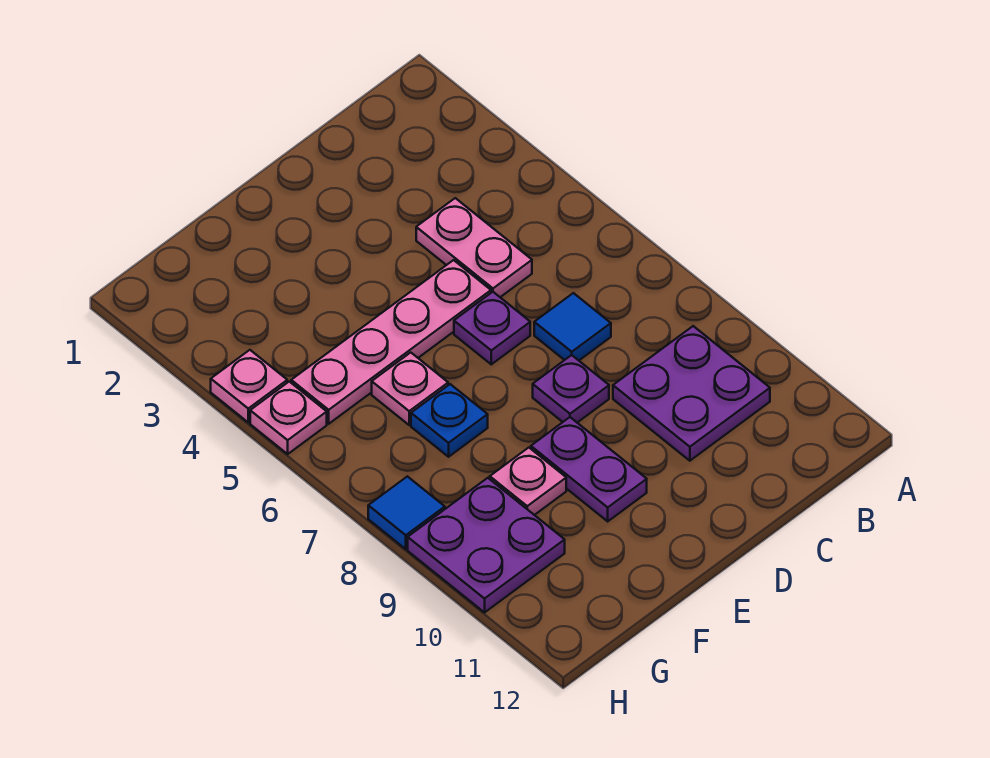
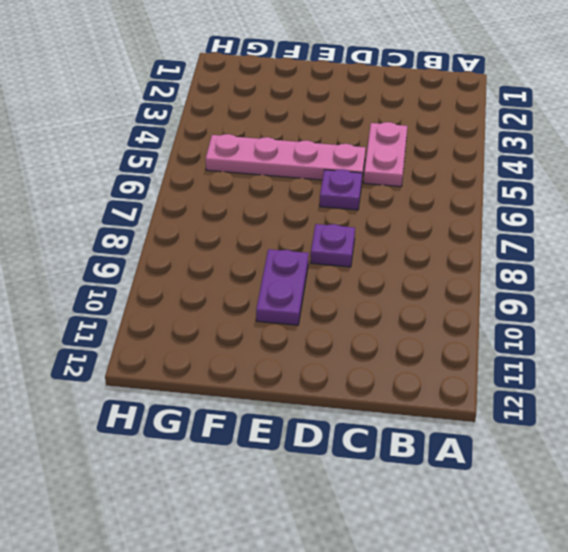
none -> purple 2x2 plate [613,326,770,461]
none -> blue 1x1 tile [534,293,611,360]
none -> pink 1x1 plate [372,353,448,425]

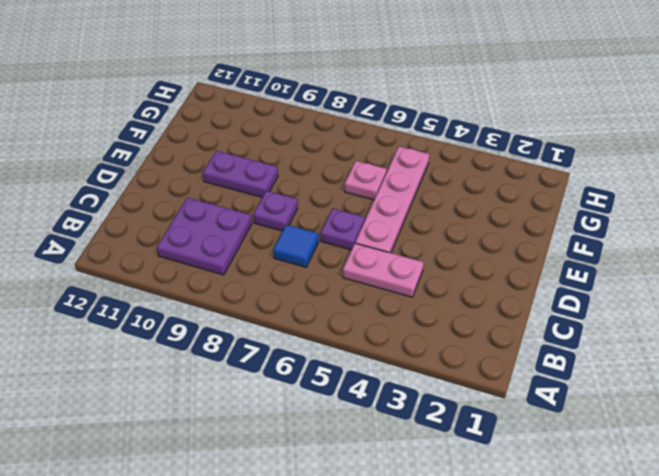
none -> blue 1x1 plate [411,384,488,457]
none -> pink 1x1 plate [490,448,566,515]
none -> purple 2x2 plate [408,478,565,612]

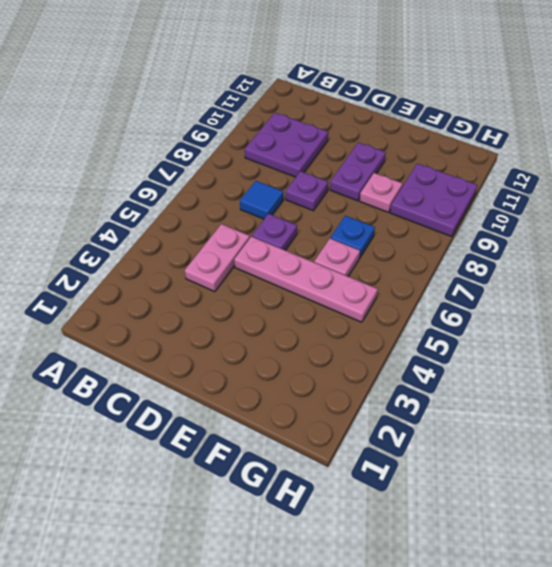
none -> pink 1x1 plate [211,350,287,422]
none -> pink 1x1 plate [250,382,327,454]
none -> blue 1x1 tile [368,476,445,549]

